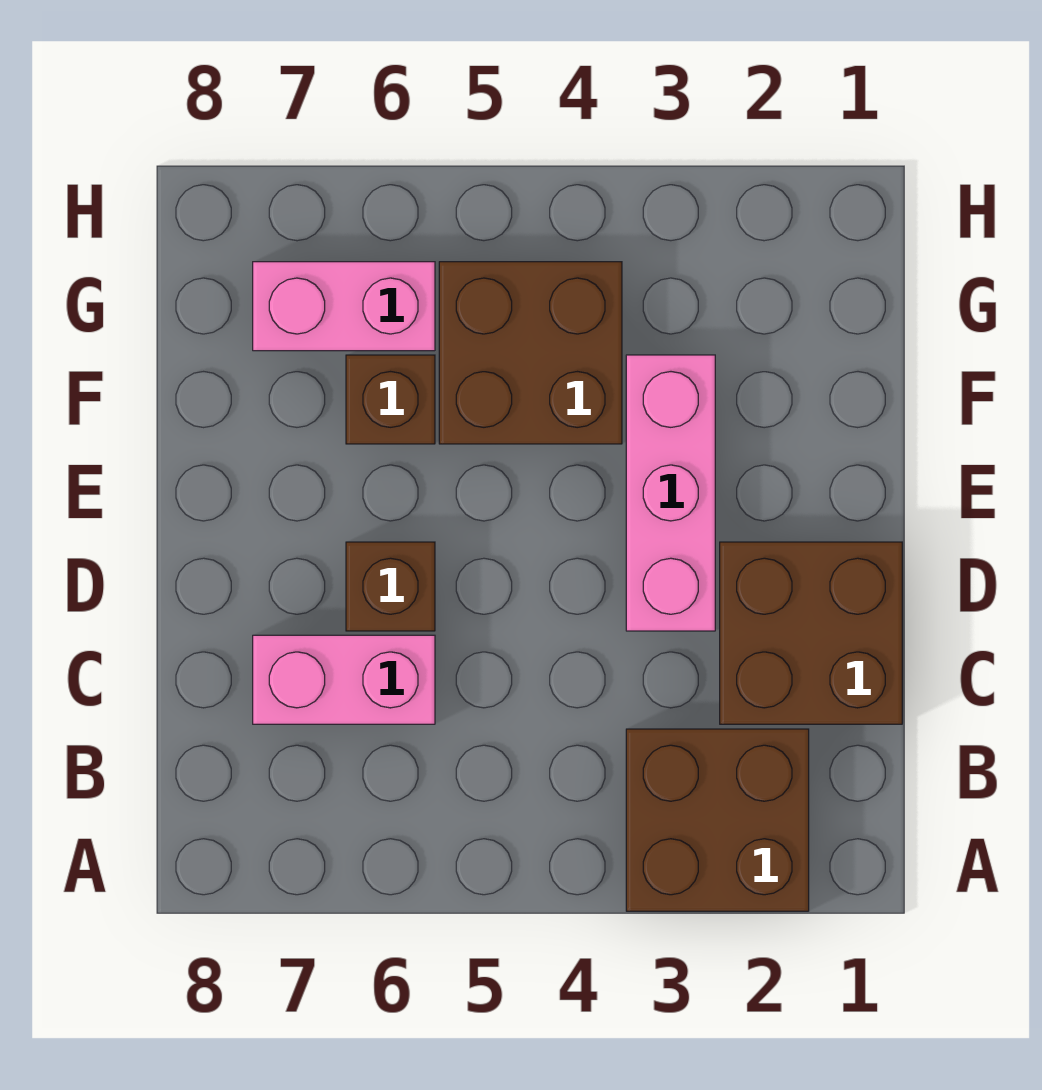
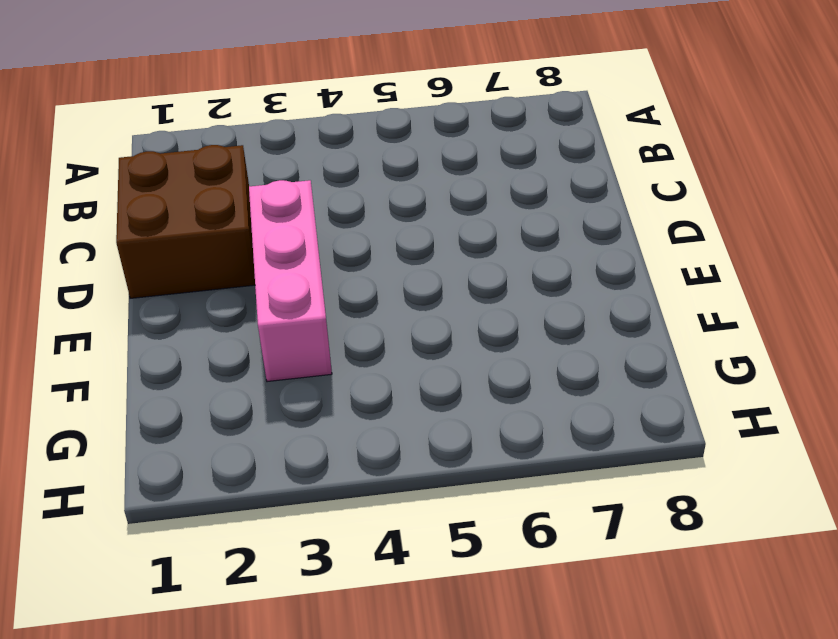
none -> brown 2x2 brick [626,729,809,911]
none -> pink 1x2 brick [253,635,435,724]

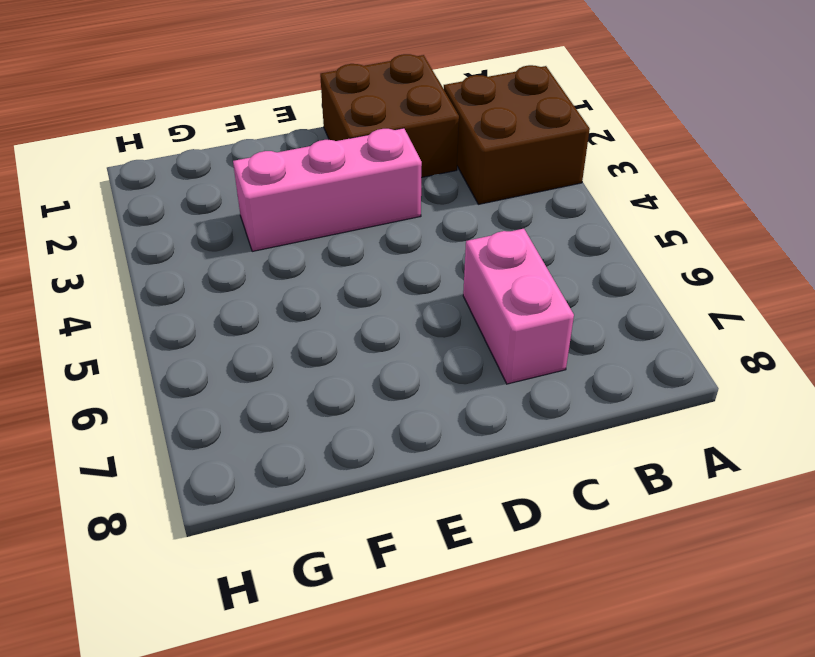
none -> brown 1x1 brick [346,542,435,631]
none -> brown 2x2 brick [439,262,622,444]

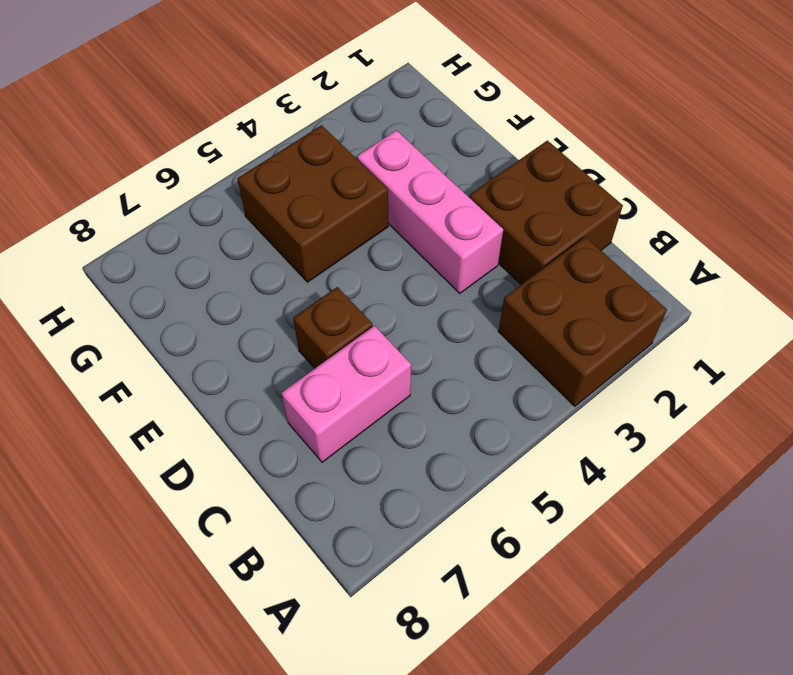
none -> brown 1x1 brick [346,355,435,444]
none -> pink 1x2 brick [253,262,435,351]

